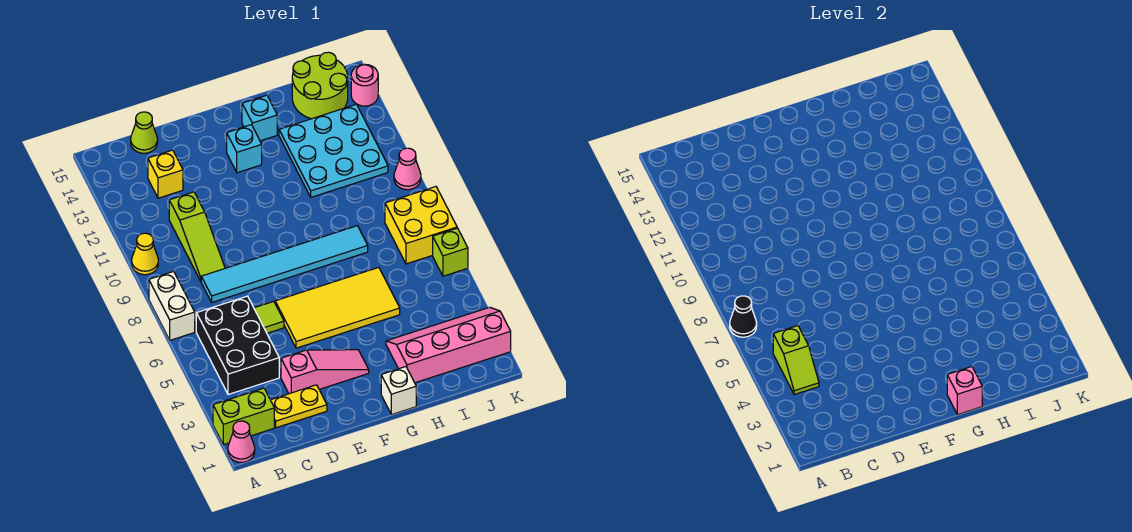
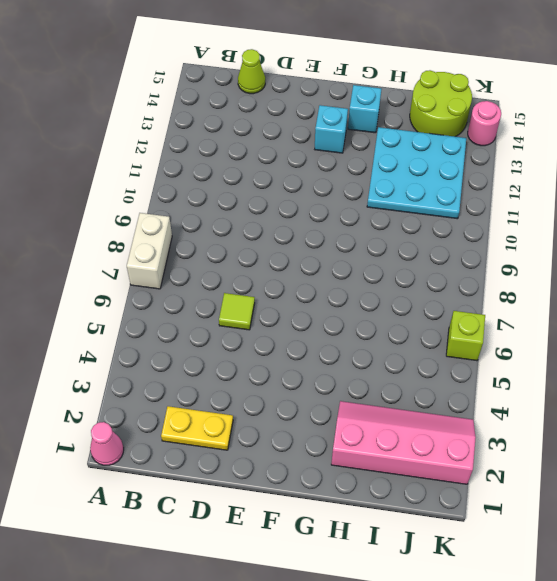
none -> lime 1x2 brick [213,388,274,445]
none -> yellow 1x1 cone [132,233,158,275]
none -> black 2x3 brick [196,296,279,395]

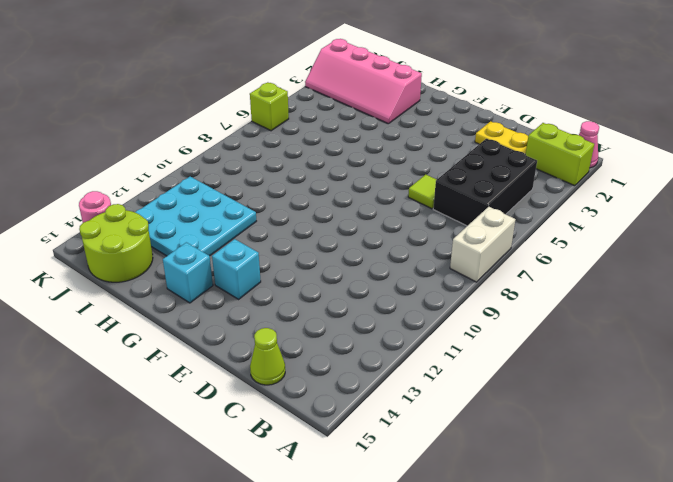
none -> yellow 1x1 cone [132,233,158,275]
none -> cyan 1x6 tile [201,226,368,302]
none -> lime 1x3 slope [169,192,225,281]

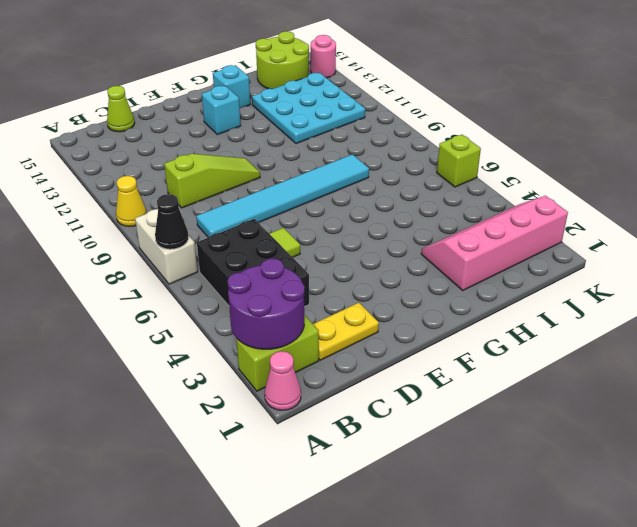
purple 2x2 round brick [228,258,305,349] -> none
lime 1x3 slope [164,154,260,208] -> lime 1x3 slope turned to [169,192,225,281]
none -> yellow 1x1 brick [148,150,183,198]
none -> pink 1x3 slope [281,350,369,394]
none -> yellow 2x4 tile [275,267,400,348]

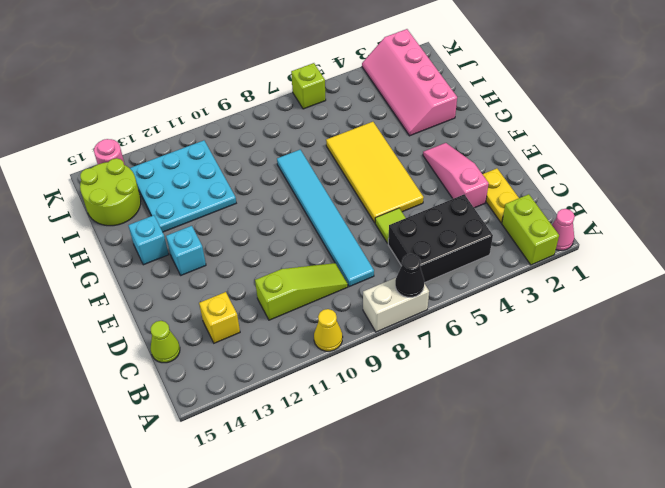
none -> white 1x1 brick [381,367,416,415]
none -> yellow 2x2 brick [385,187,457,264]
none -> pink 1x1 cone [394,148,421,190]

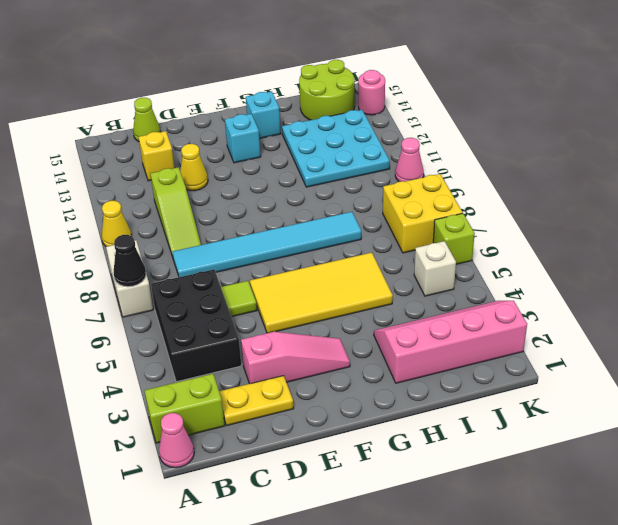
yellow 1x1 cone [180,144,208,191] -> none
white 1x1 brick [414,241,456,296] -> white 1x1 brick moved to [381,367,416,415]
none -> lime 1x2 slope [773,326,819,395]
none -> pink 1x1 brick [947,367,982,415]

